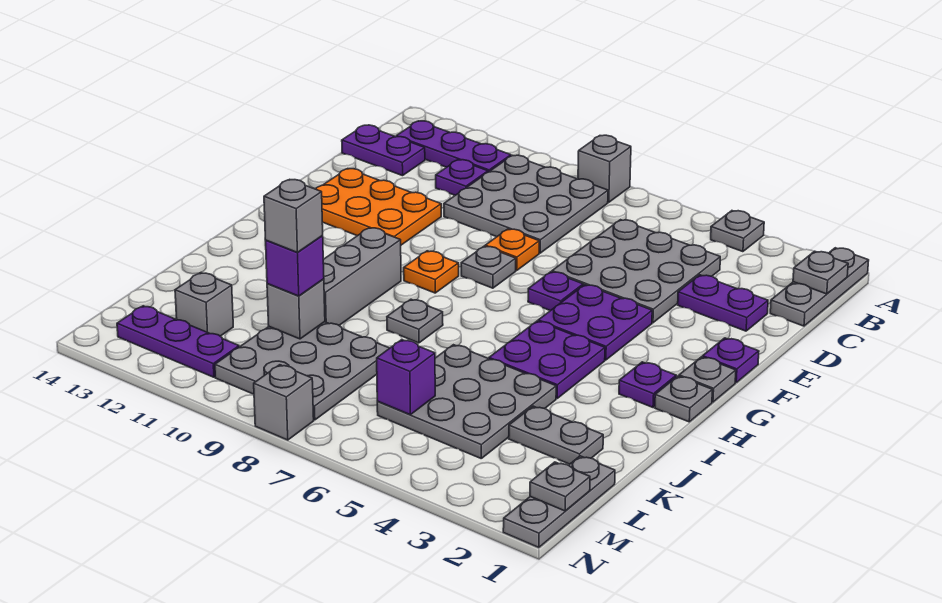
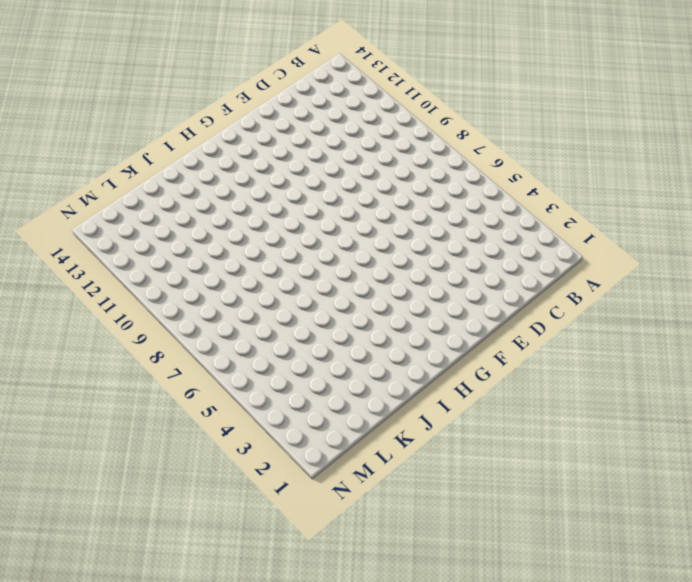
none -> grey 1x3 plate [770,248,869,326]
none -> grey 1x1 plate [711,211,764,252]
none -> grey 1x1 brick [578,135,631,202]
none -> grey 3x3 plate [444,155,608,253]

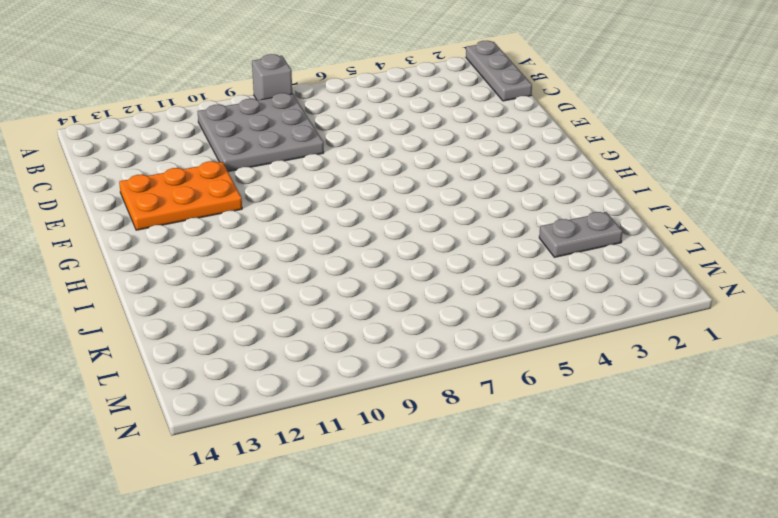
none -> grey 1x1 plate [711,211,764,252]
none -> purple 1x3 plate [396,121,511,172]
none -> grey 3x3 plate [552,220,720,323]
none -> purple 1x1 plate [436,160,488,195]

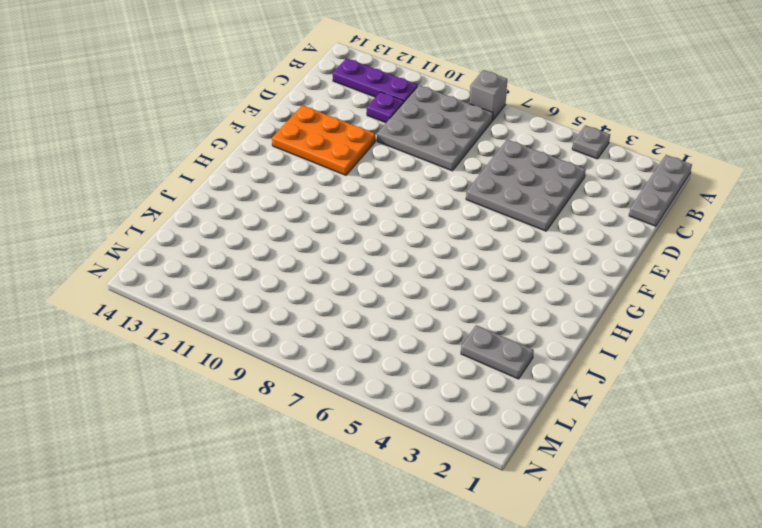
none -> purple 1x2 plate [342,125,425,176]
none -> purple 1x2 plate [678,275,768,331]
none -> orange 1x1 plate [485,229,539,270]
none -> purple 1x1 plate [703,338,759,383]

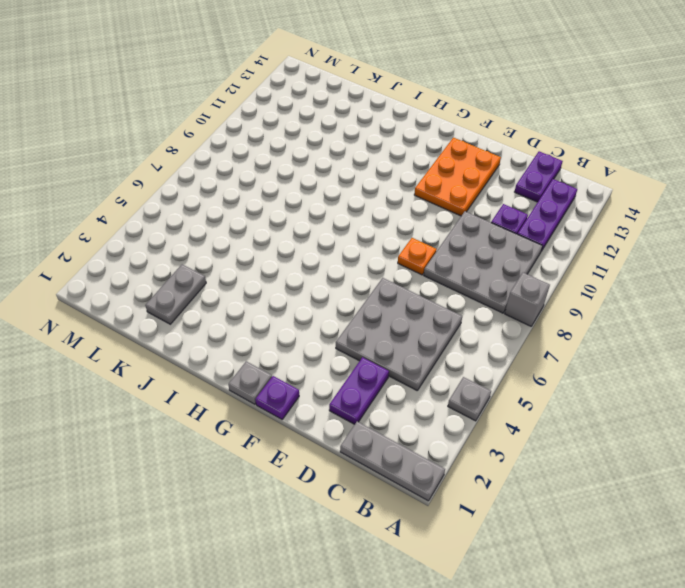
none -> purple 2x2 plate [538,285,652,360]
none -> purple 1x1 plate [528,272,583,311]
none -> grey 1x1 plate [461,246,516,288]
none -> orange 1x1 plate [404,251,459,293]

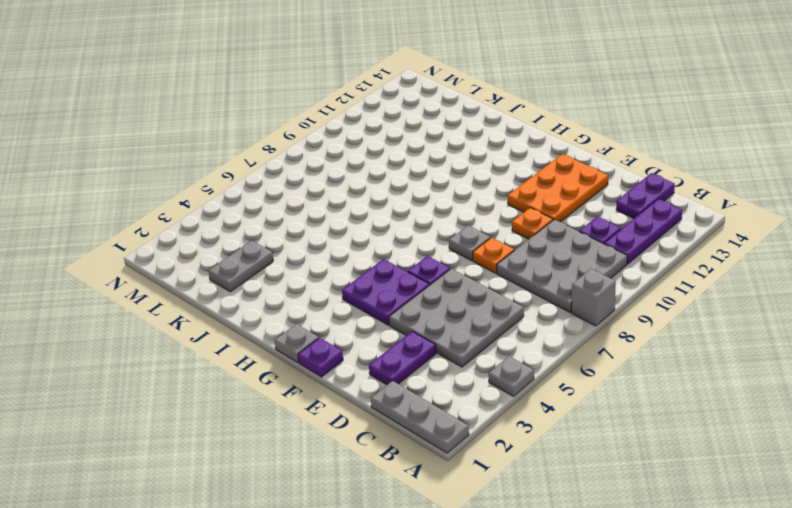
orange 1x1 plate [512,208,553,239] -> orange 1x1 plate moved to [404,251,459,293]
none -> grey 1x1 plate [655,376,712,422]
none -> purple 1x1 plate [619,362,676,407]
none -> purple 2x2 plate [489,321,605,398]
none -> grey 1x3 brick [323,228,401,325]

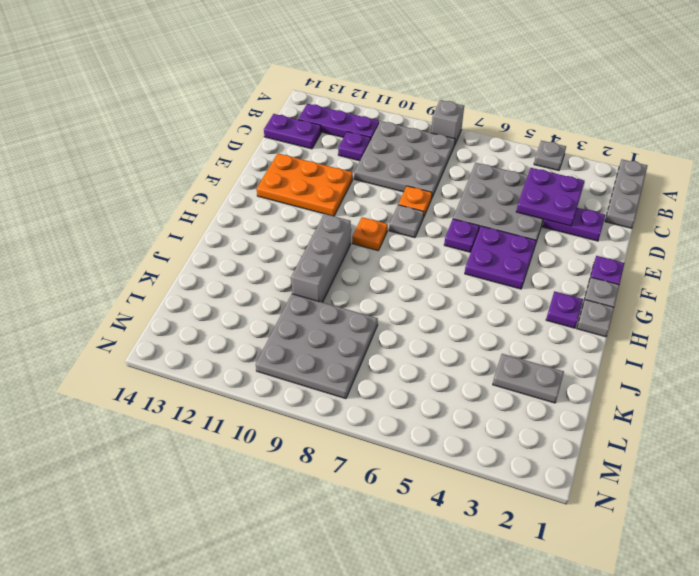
purple 2x2 plate [516,168,584,226] -> purple 2x2 plate moved to [489,321,605,398]
none -> grey 1x1 plate [387,299,443,343]
none -> grey 3x3 plate [377,345,556,458]
none -> grey 1x3 plate [503,456,615,548]
none -> grey 1x1 brick [175,273,233,336]

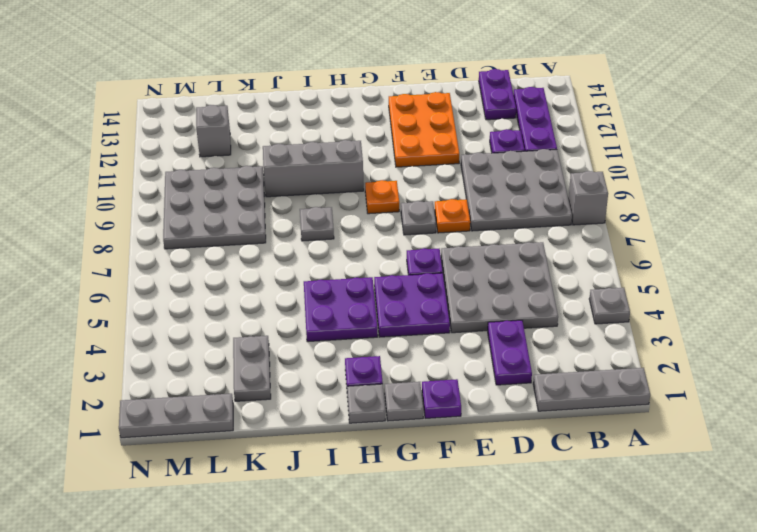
none -> grey 3x3 plate [377,345,556,458]
none -> purple 1x3 plate [117,306,239,377]
none -> grey 1x1 brick [254,365,314,440]
none -> grey 1x1 plate [793,251,848,294]

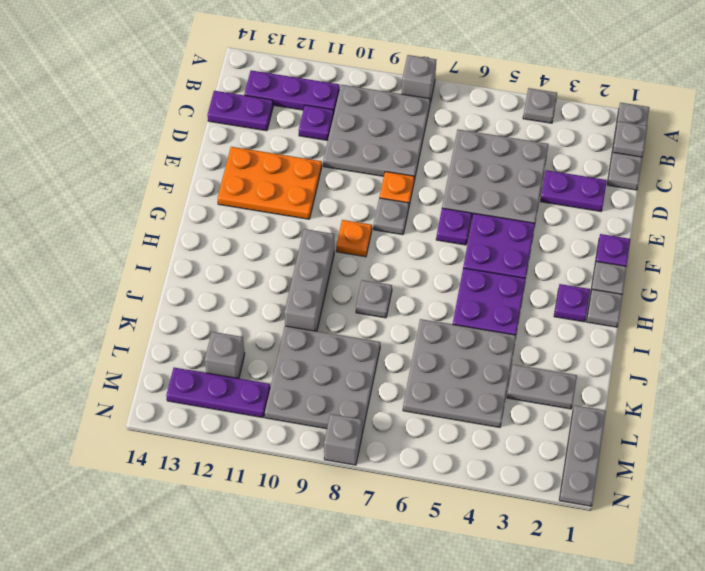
none -> grey 1x1 brick [267,279,325,339]
none -> purple 1x1 brick [377,340,435,415]
none -> grey 1x1 plate [530,462,590,511]
none -> purple 1x1 brick [266,236,324,296]

